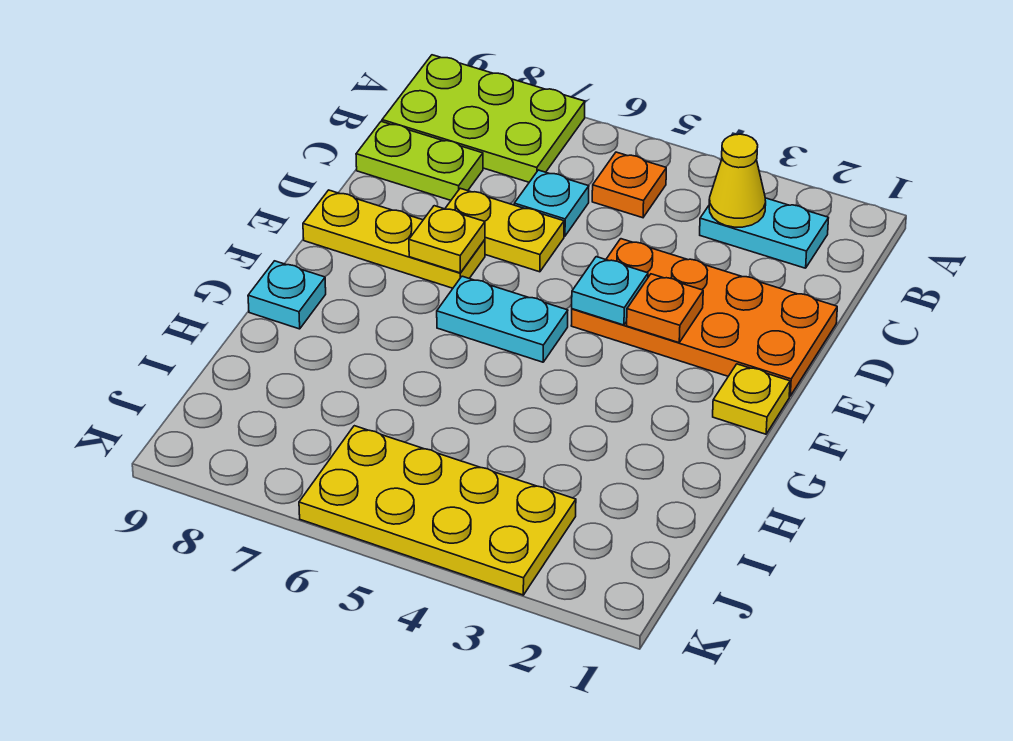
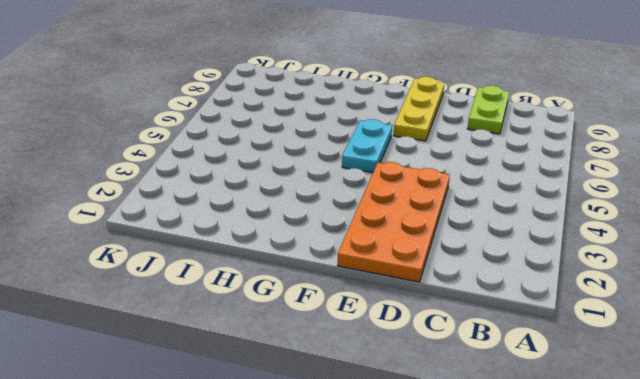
none -> lime 2x3 plate [382,55,585,182]
none -> cyan 1x2 plate [700,198,828,268]
none -> orange 1x1 plate [592,152,666,218]

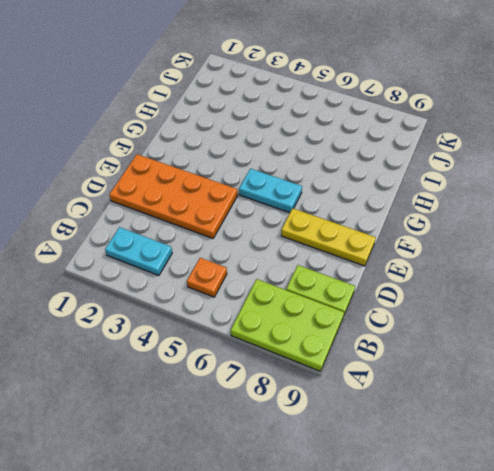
none -> cyan 1x1 plate [514,170,589,236]
none -> yellow 1x2 plate [445,188,564,272]
none -> yellow 1x1 plate [713,364,790,434]

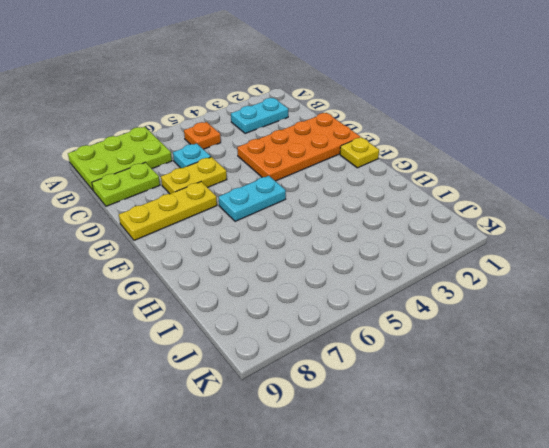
none -> cyan 1x1 plate [248,261,326,329]
none -> yellow 2x4 plate [299,426,576,595]
none -> yellow 1x1 cone [709,134,766,227]

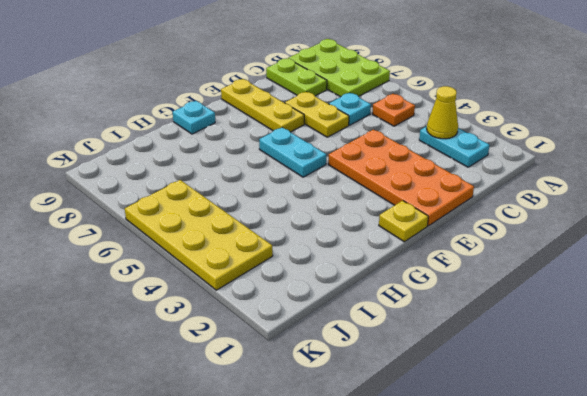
none -> orange 1x1 plate [627,274,703,343]
none -> cyan 1x1 plate [572,257,648,325]
none -> yellow 1x1 plate [409,206,485,273]

